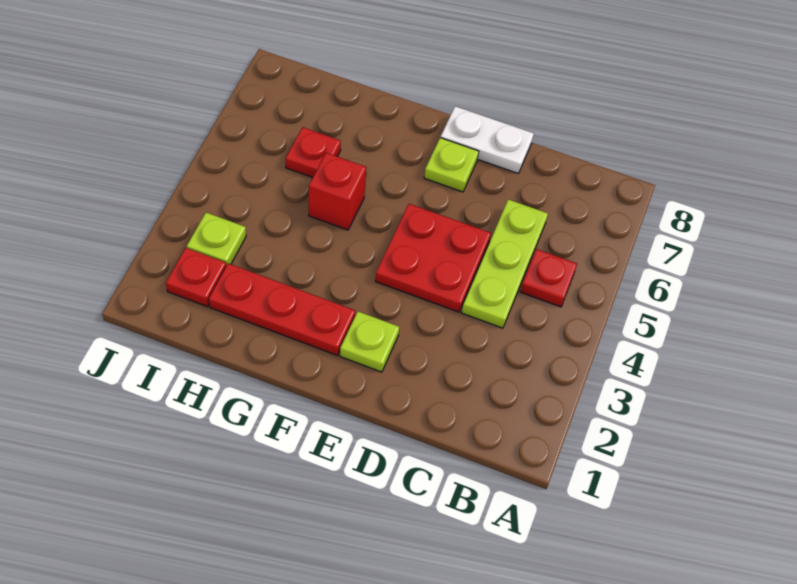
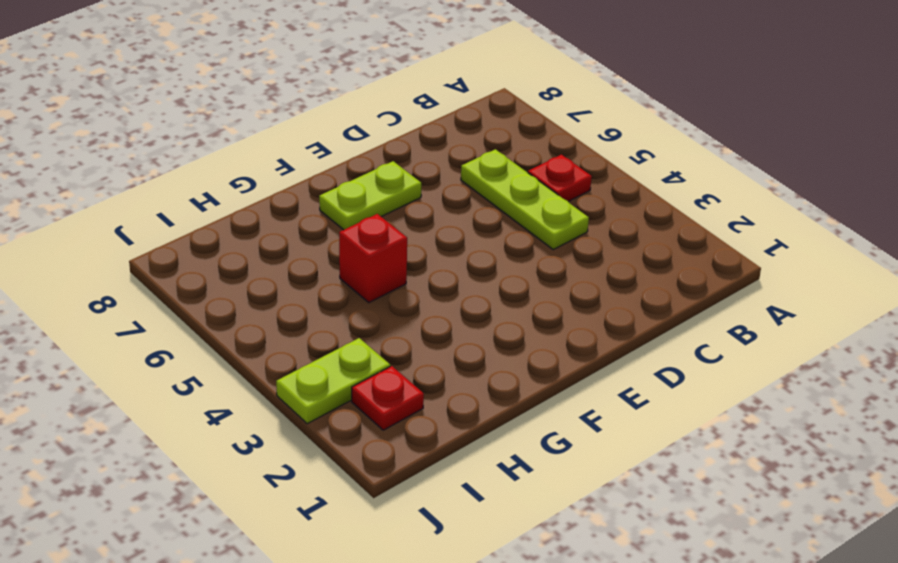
lime 1x2 plate [319,161,421,230] -> lime 1x1 plate [424,138,479,192]
lime 1x2 plate [276,338,390,424] -> lime 1x1 plate [187,213,246,266]
none -> red 2x2 plate [375,204,491,312]
none -> white 1x2 plate [441,106,534,173]

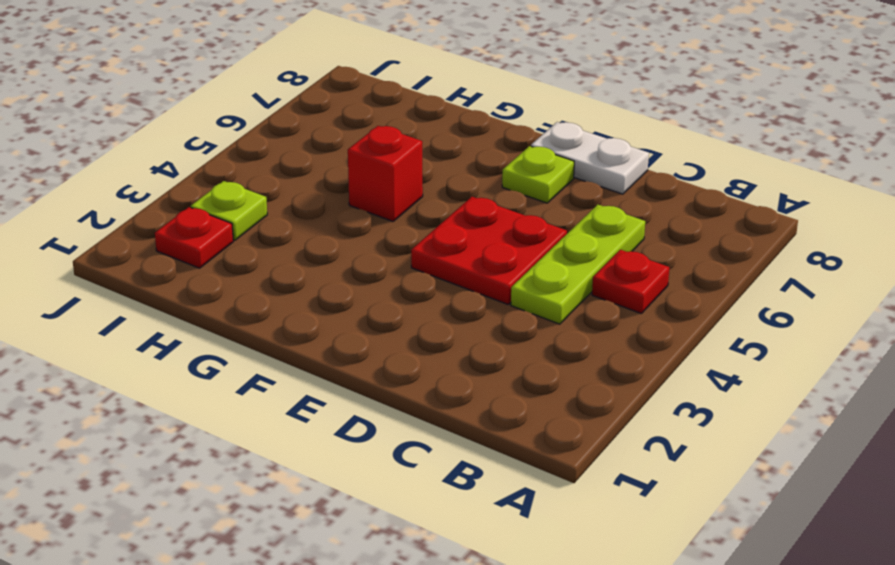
none -> lime 1x1 plate [340,312,399,372]
none -> red 1x3 plate [209,263,355,356]

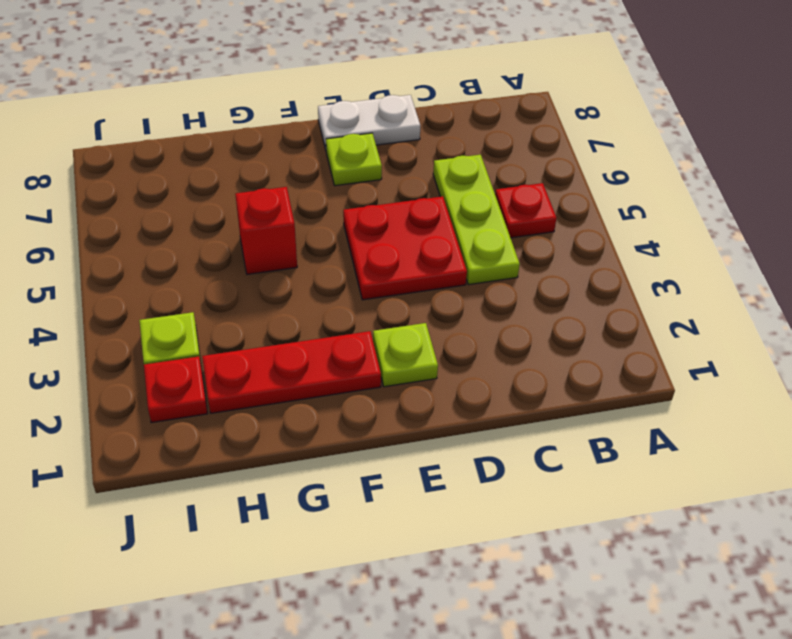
none -> red 1x1 plate [286,127,341,178]

